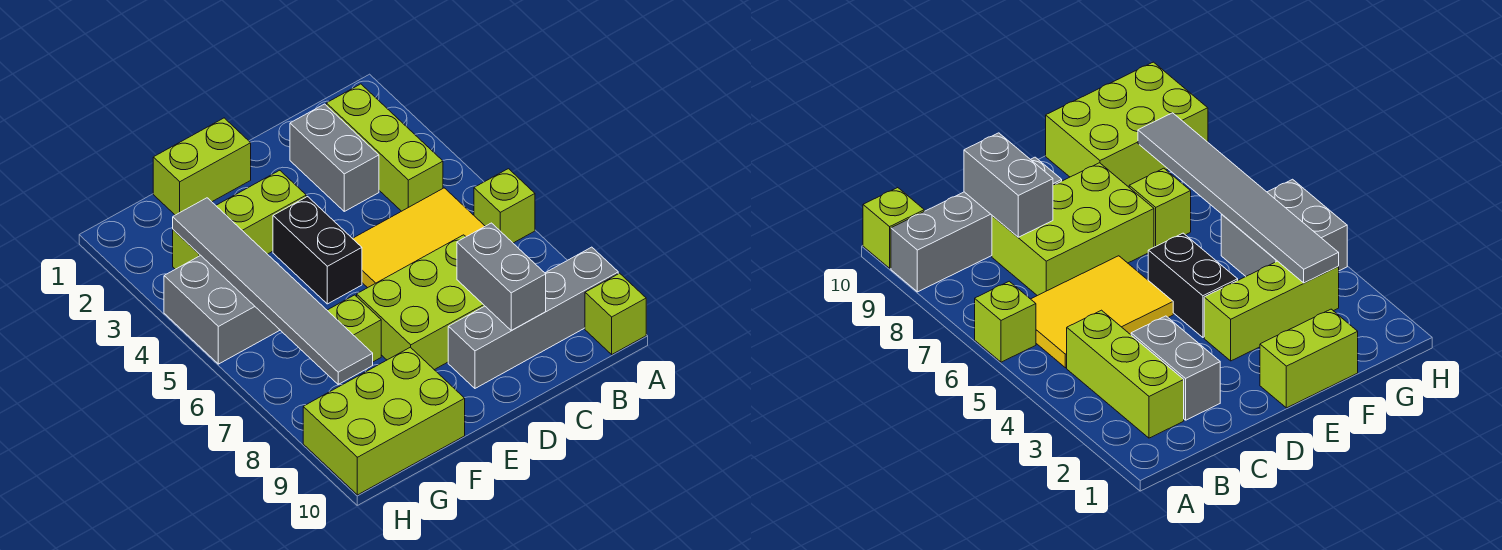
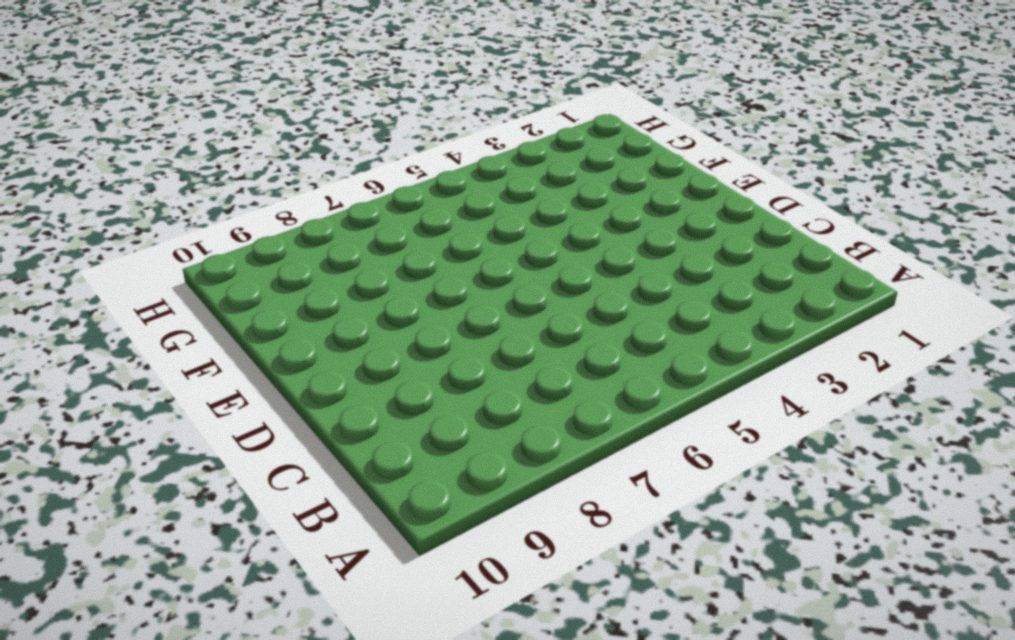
none -> lime 1x1 brick [474,169,535,243]
none -> grey 1x4 brick [448,247,618,388]
none -> lime 1x1 brick [585,273,646,354]

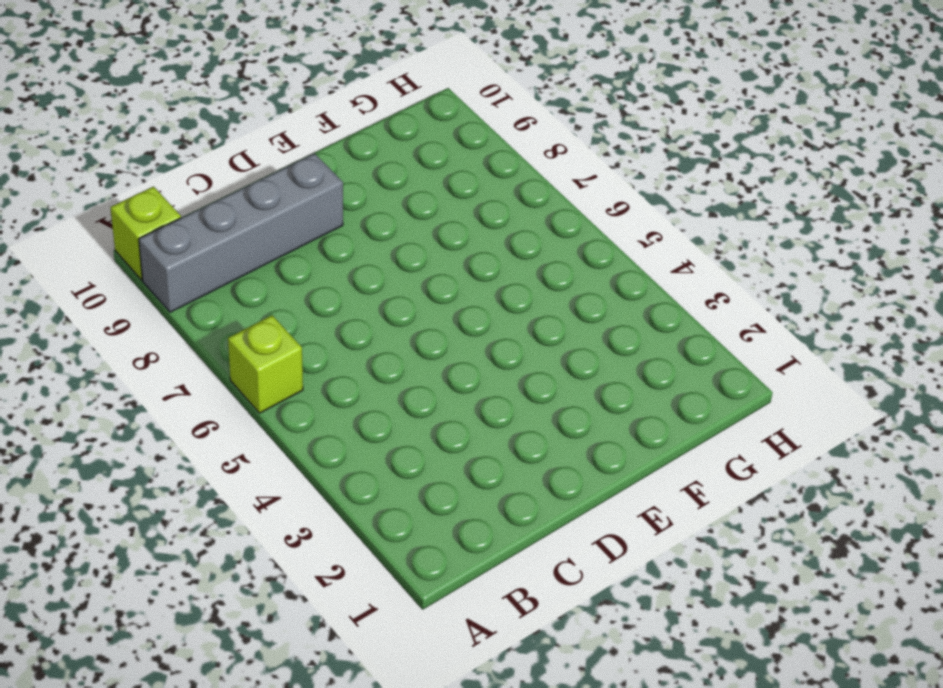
none -> lime 1x3 brick [326,84,443,211]
none -> yellow 2x3 tile [352,188,485,288]
none -> grey 1x2 brick [290,104,379,211]

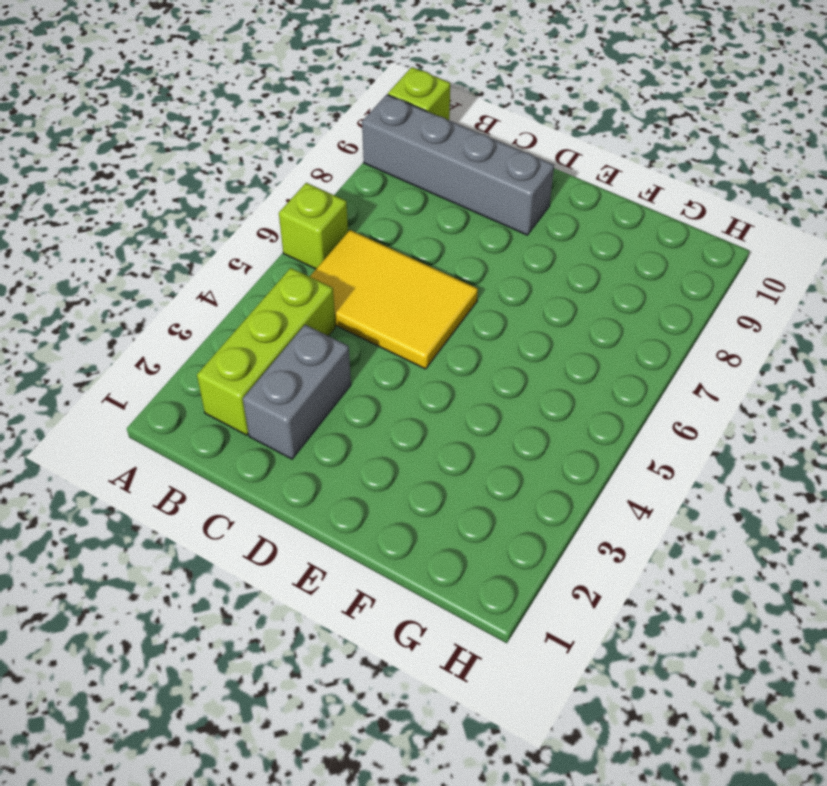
none -> lime 2x3 brick [357,235,484,370]
none -> lime 1x2 brick [153,118,251,215]
none -> lime 1x3 brick [173,170,306,269]

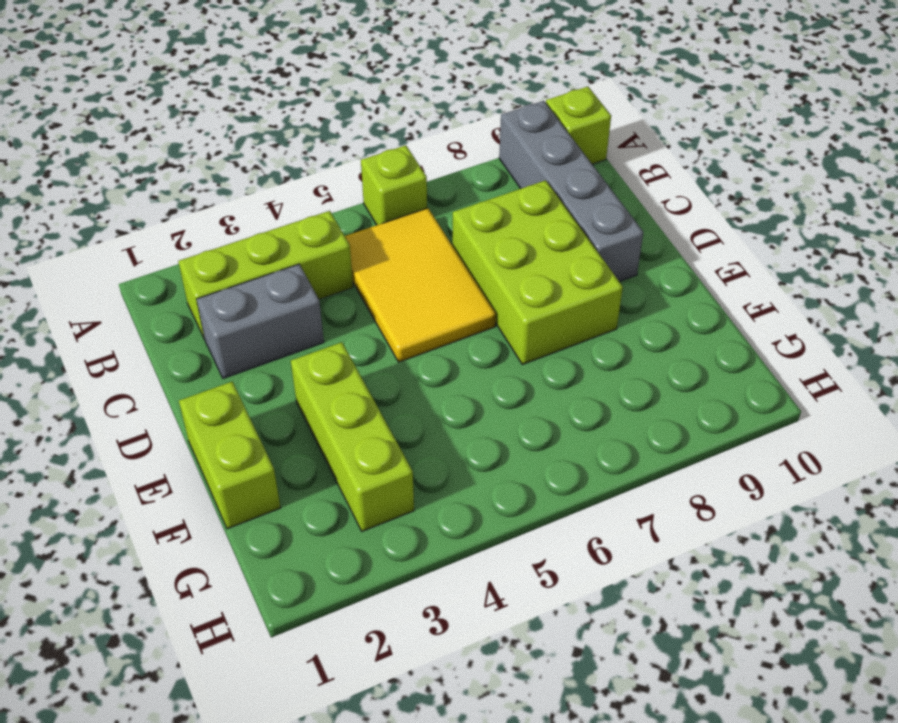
none -> black 1x2 brick [273,197,362,304]
none -> lime 1x1 brick [327,295,381,362]
none -> lime 2x3 brick [303,347,465,495]

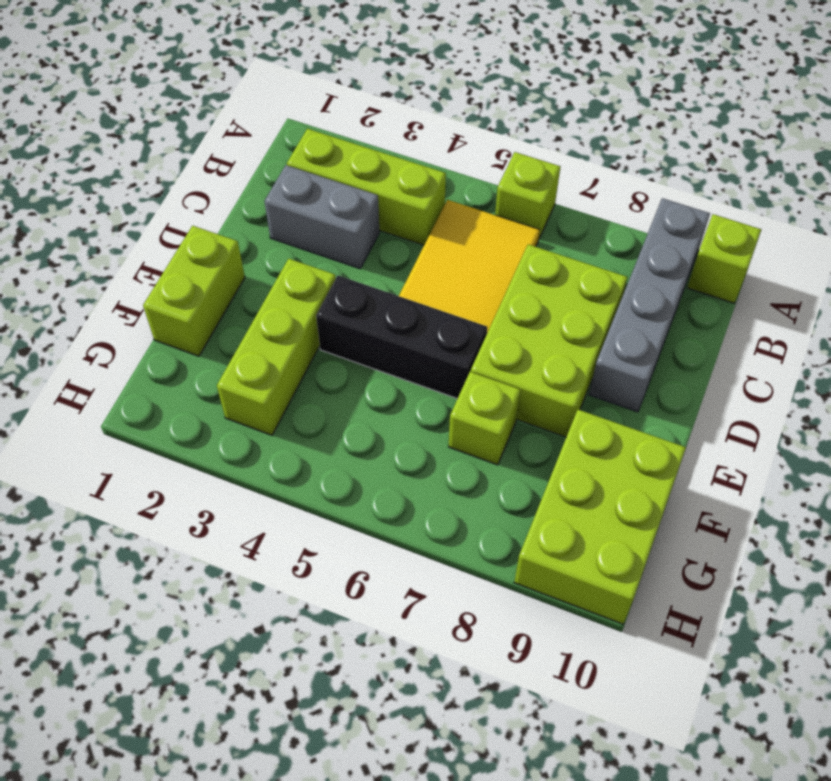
black 1x3 brick [316,276,487,399] -> black 1x2 brick [273,197,362,304]
none -> grey 2x2 brick [164,255,280,364]
none -> grey 1x2 brick [457,223,546,331]
none -> grey 1x6 tile [173,198,373,384]

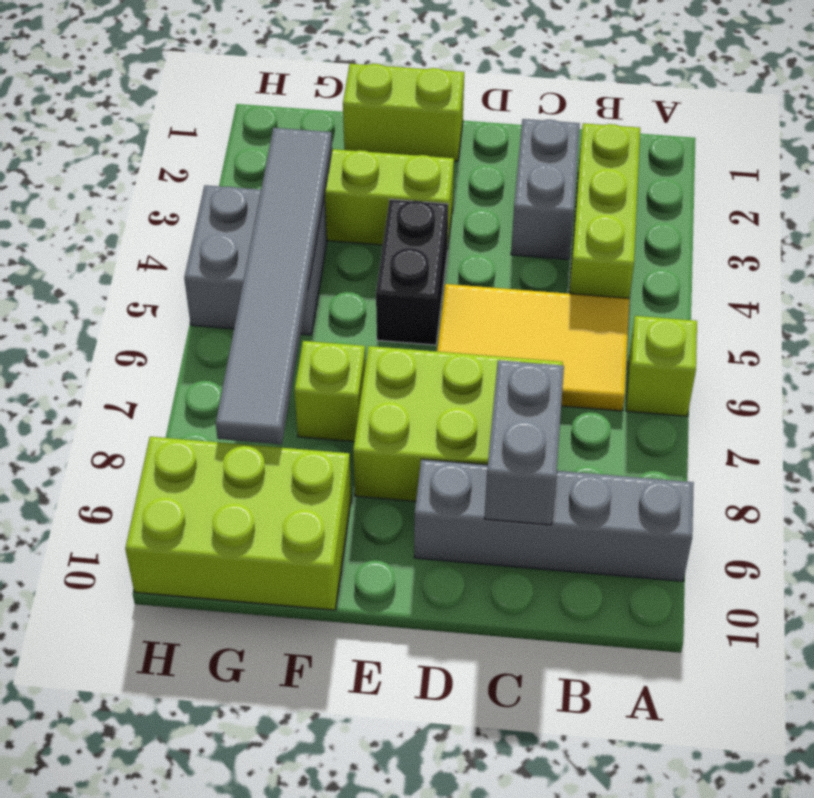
none -> lime 1x1 brick [585,273,646,354]

